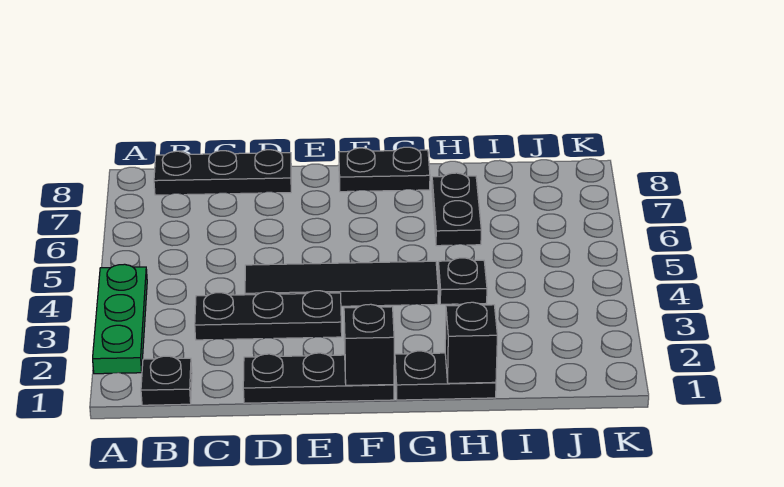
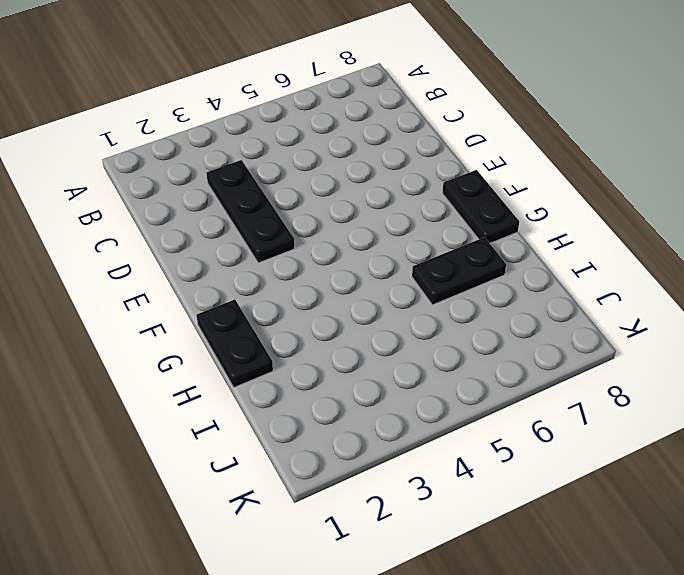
none -> green 1x3 plate [93,264,147,374]
none -> black 1x1 plate [141,356,192,405]
none -> black 1x3 plate [154,150,291,195]

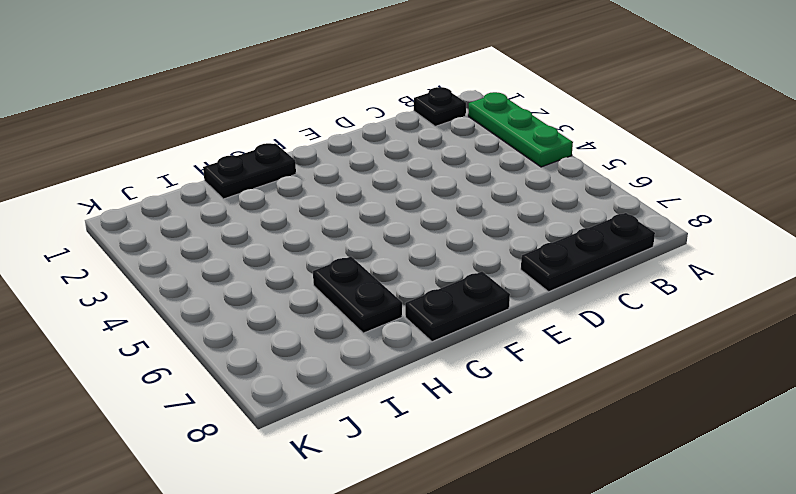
none -> black 1x3 plate [195,291,342,340]
none -> black 1x3 plate [243,353,394,403]
none -> black 1x4 tile [245,261,438,306]

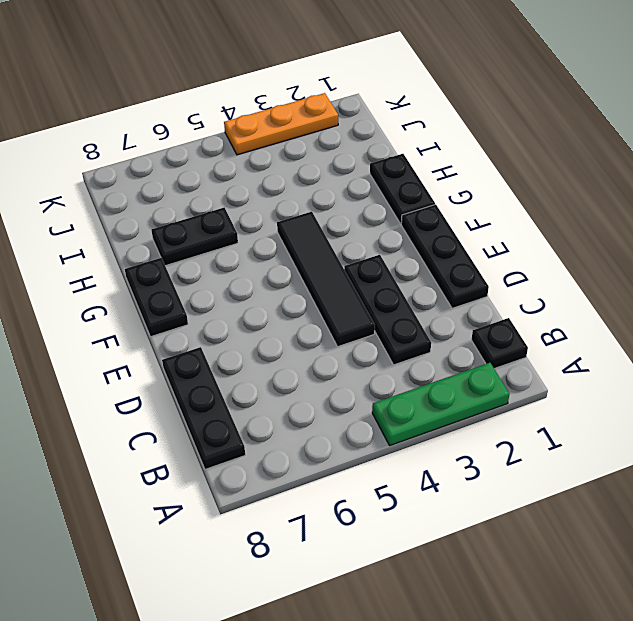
orange 1x3 plate [224,93,338,155] -> none
none -> black 1x1 plate [438,258,487,304]
none -> black 1x1 brick [344,304,394,385]
none -> black 1x1 brick [445,302,497,383]

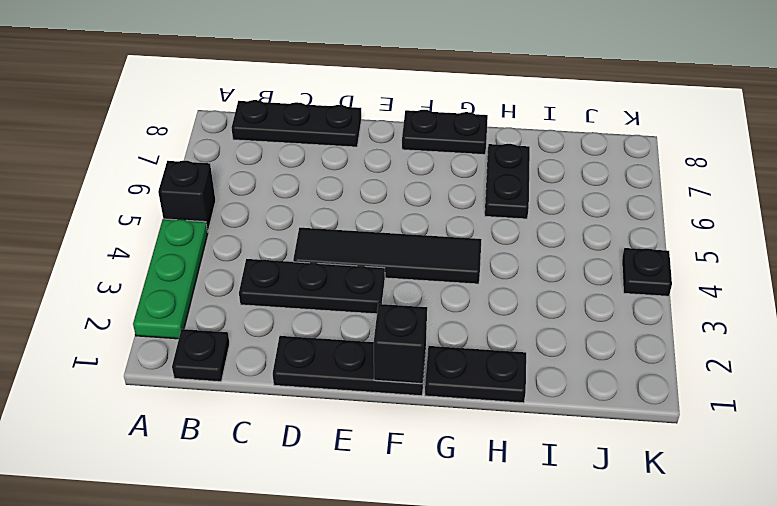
black 1x1 brick [158,161,216,232] -> black 1x1 brick moved to [445,302,497,383]
black 1x1 plate [622,248,672,296] -> black 1x1 plate moved to [438,258,487,304]

